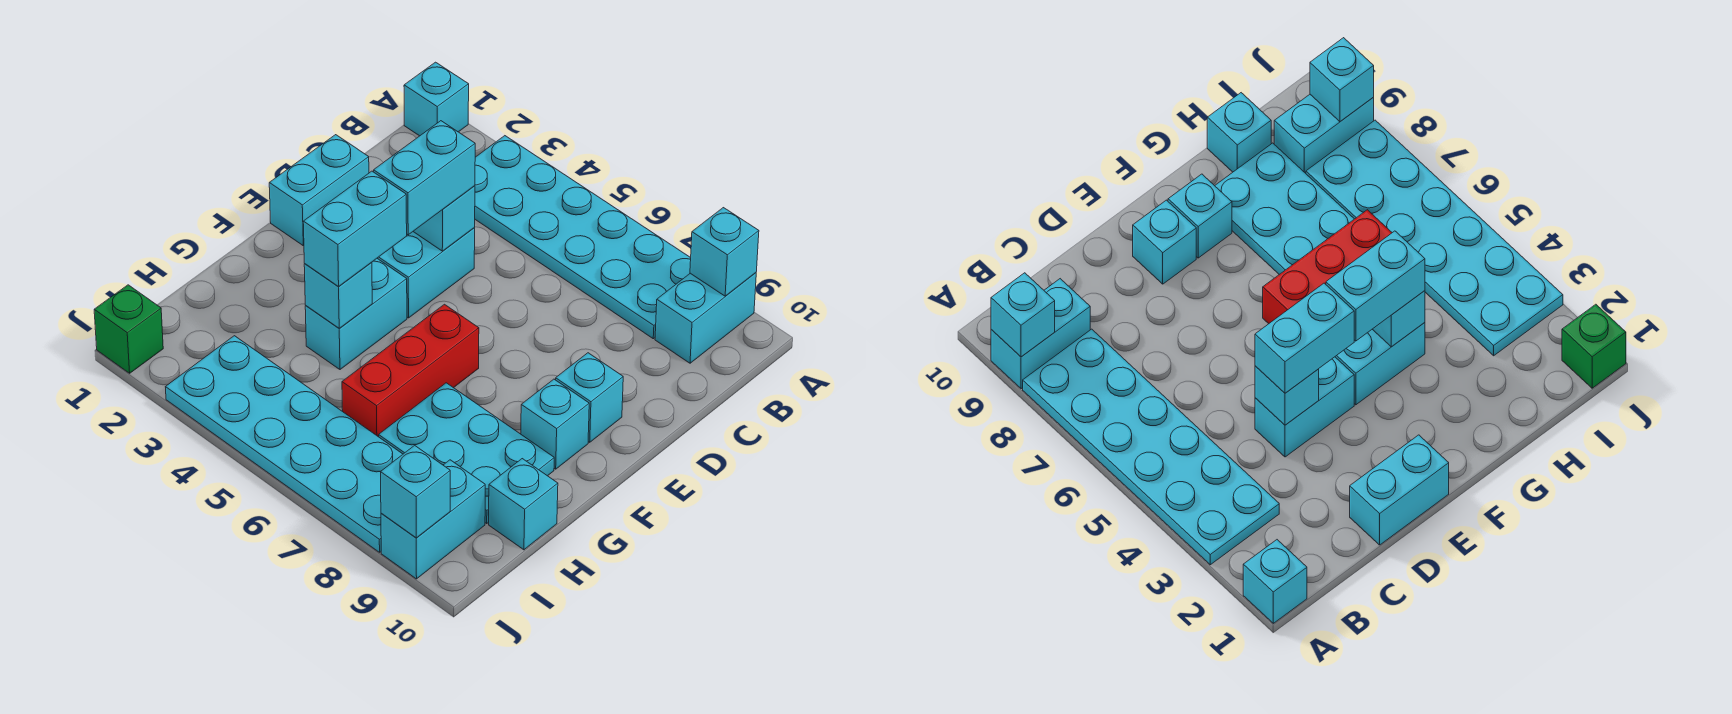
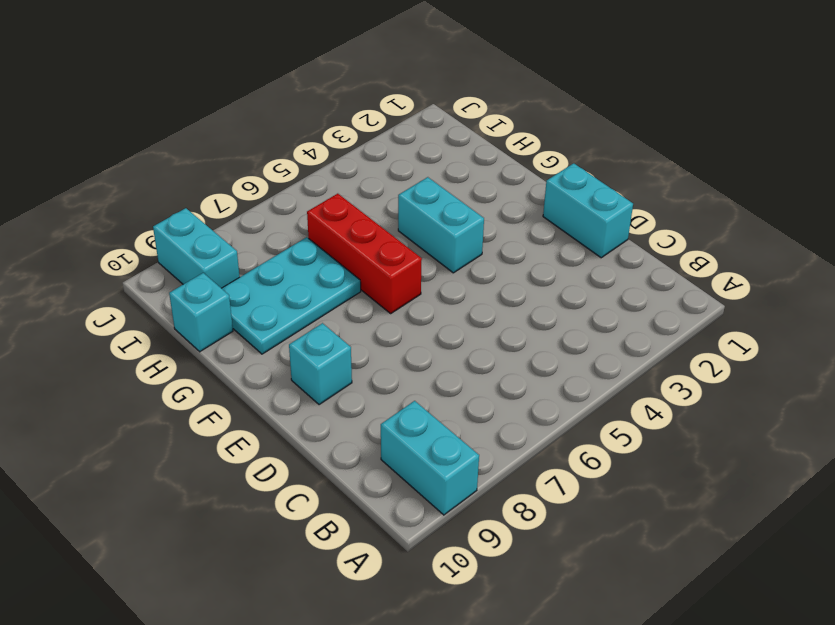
none -> cyan 1x1 brick [404,62,469,136]
none -> cyan 2x6 plate [475,136,691,339]
none -> cyan 1x2 brick [377,228,475,318]

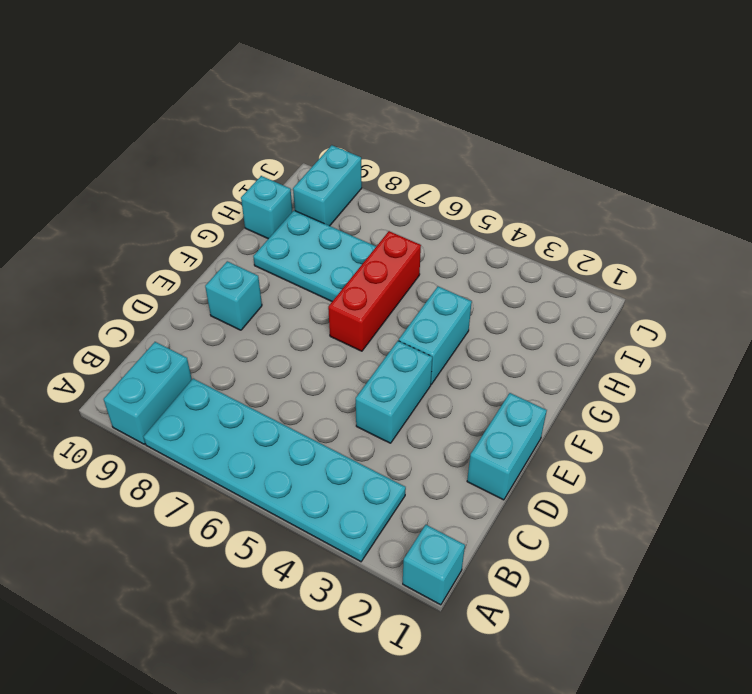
none -> cyan 1x1 brick [521,379,589,469]
none -> cyan 2x6 plate [166,336,403,552]
none -> green 1x1 brick [94,285,163,373]

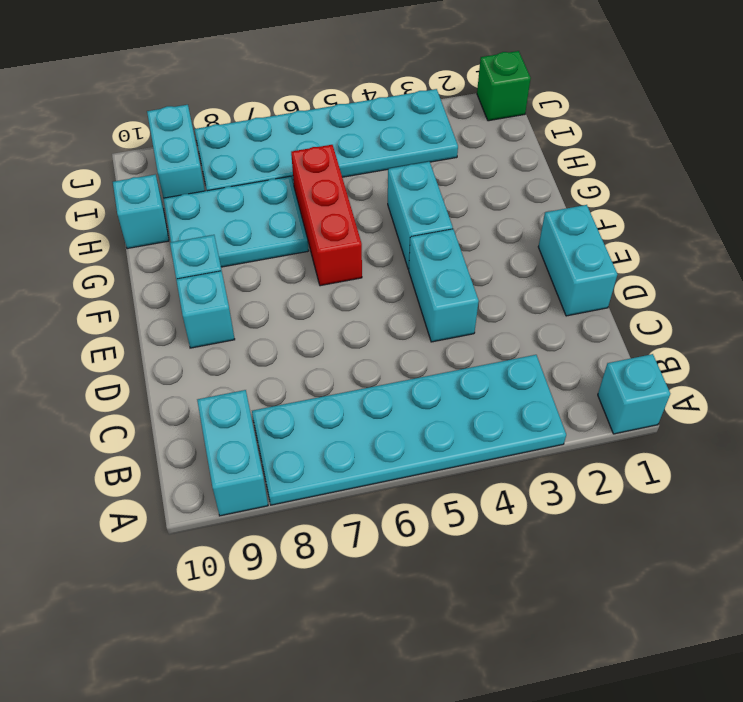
none -> cyan 1x1 brick [690,208,759,296]
none -> cyan 1x1 brick [413,186,475,251]
none -> cyan 1x1 brick [304,262,372,328]

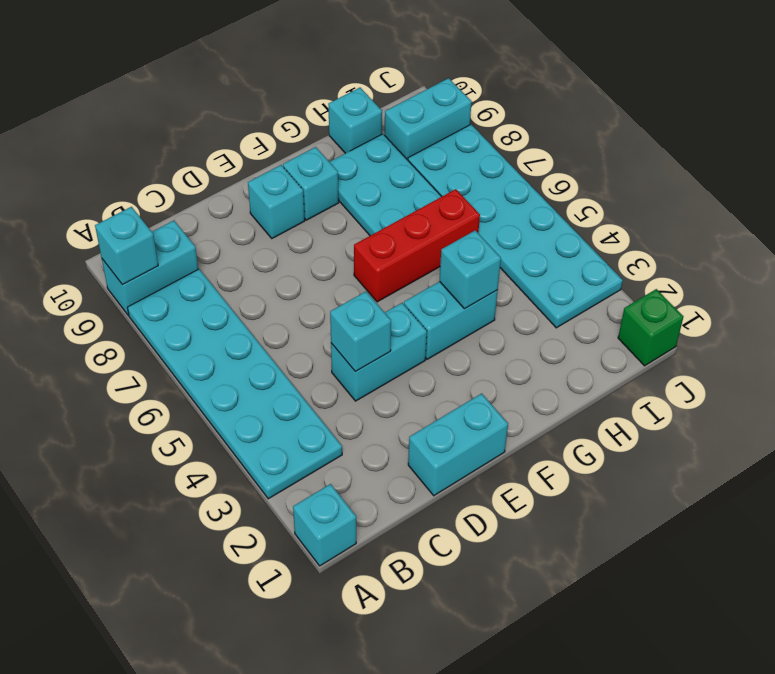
none -> cyan 1x1 brick [381,445,450,538]
none -> cyan 1x2 brick [374,121,475,235]
none -> cyan 1x2 brick [303,171,407,286]

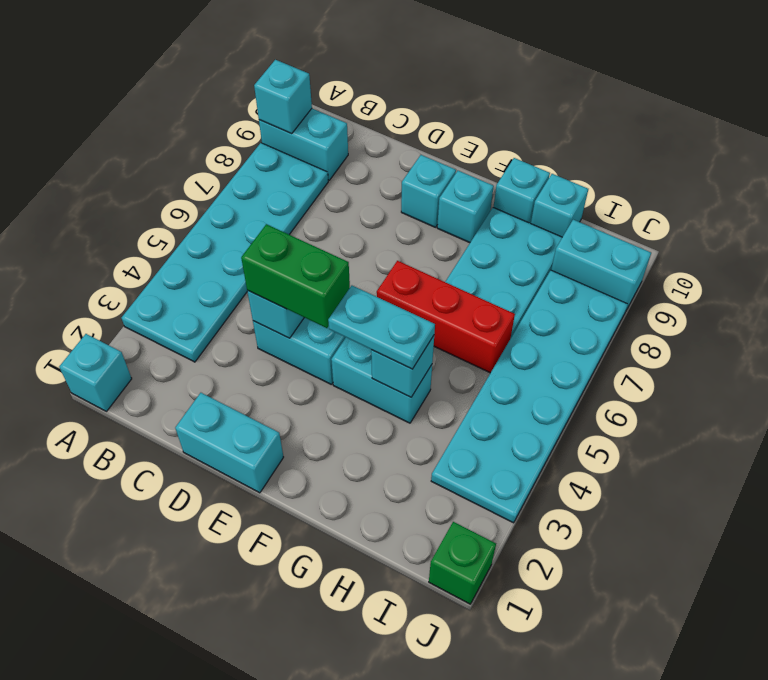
green 1x2 brick [241,224,350,328] -> cyan 1x2 brick [374,121,475,235]
cyan 1x2 plate [328,286,435,369] -> cyan 1x2 brick [303,171,407,286]
cyan 1x1 brick [493,158,550,223] -> cyan 1x1 brick moved to [381,445,450,538]

